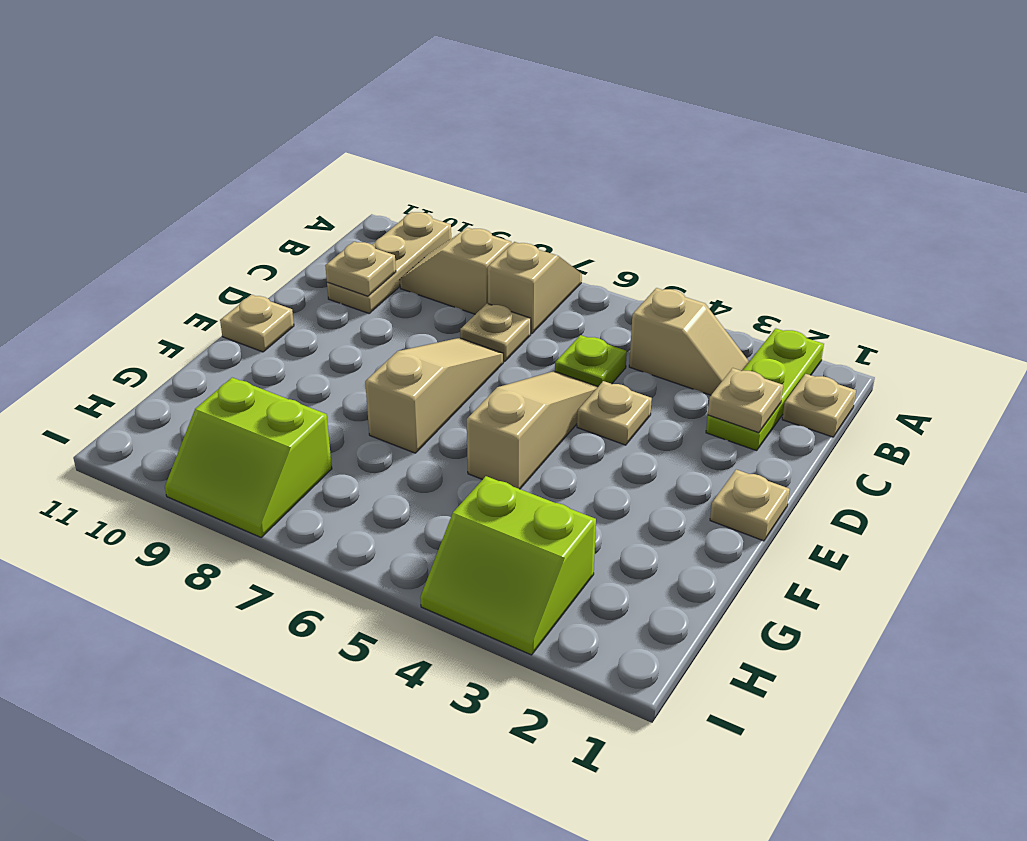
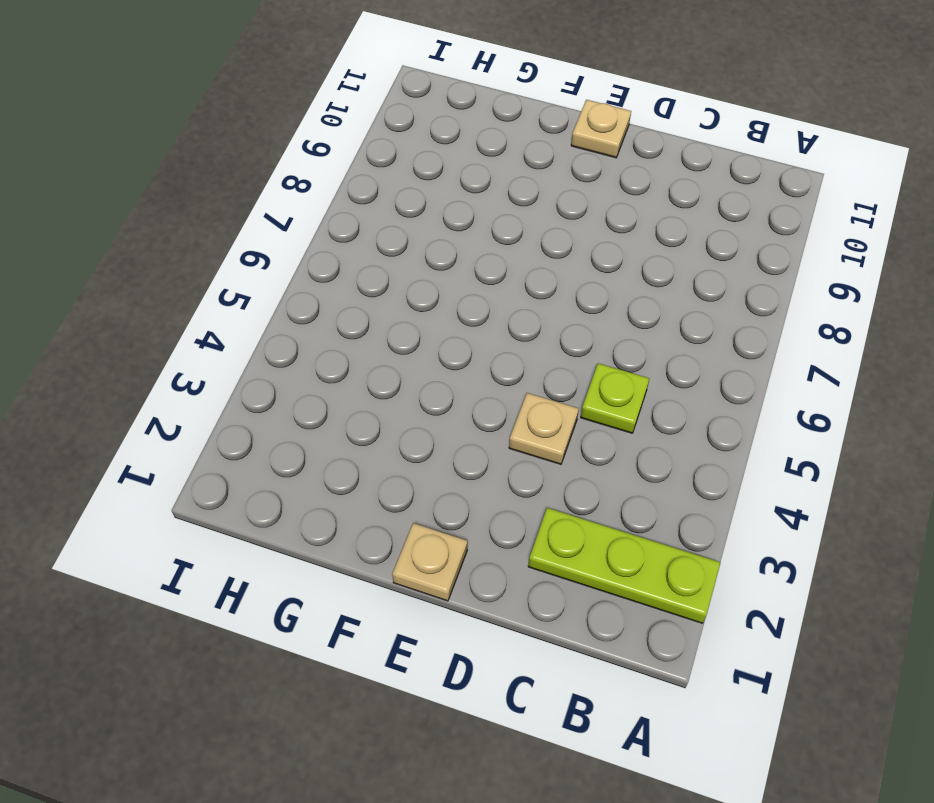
none -> tan 1x2 slope [488,242,582,334]
none -> tan 1x3 plate [327,212,451,313]
none -> tan 1x1 plate [782,374,856,437]

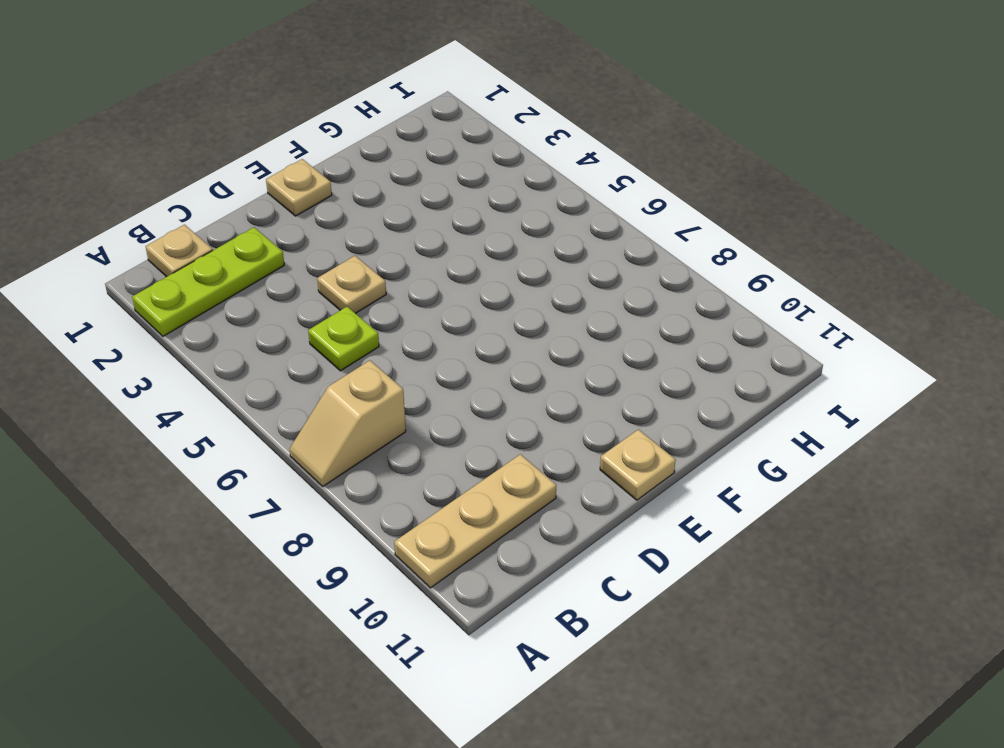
none -> tan 1x2 slope [629,288,749,395]
none -> tan 1x2 slope [400,228,511,314]
none -> tan 1x1 plate [460,304,531,361]

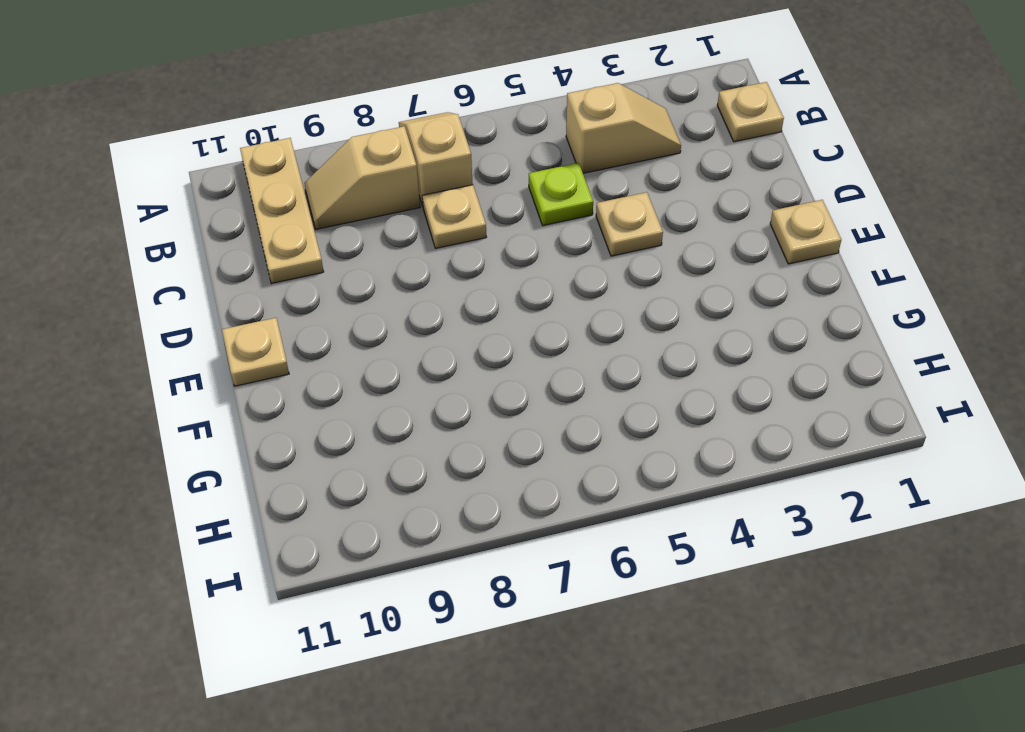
none -> lime 1x3 plate [706,328,824,451]
none -> tan 1x3 slope [467,371,598,489]
none -> tan 1x3 slope [365,338,503,453]

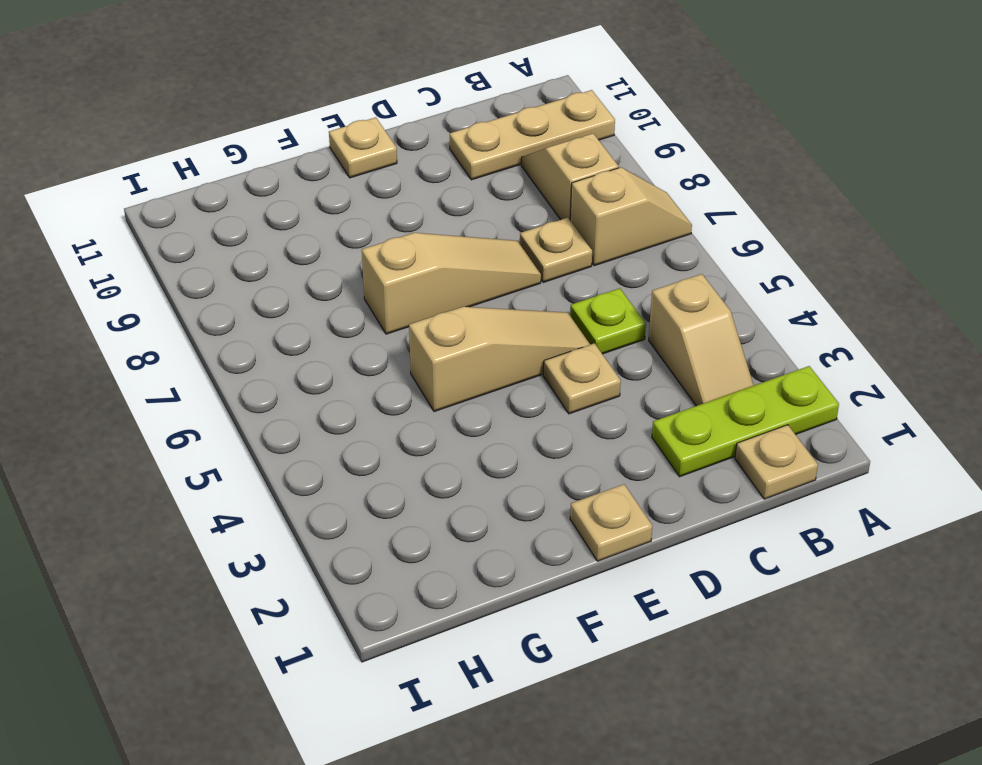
none -> lime 2x2 slope [420,476,596,655]
none -> lime 2x2 slope [165,378,332,537]
none -> tan 1x1 plate [708,368,783,433]

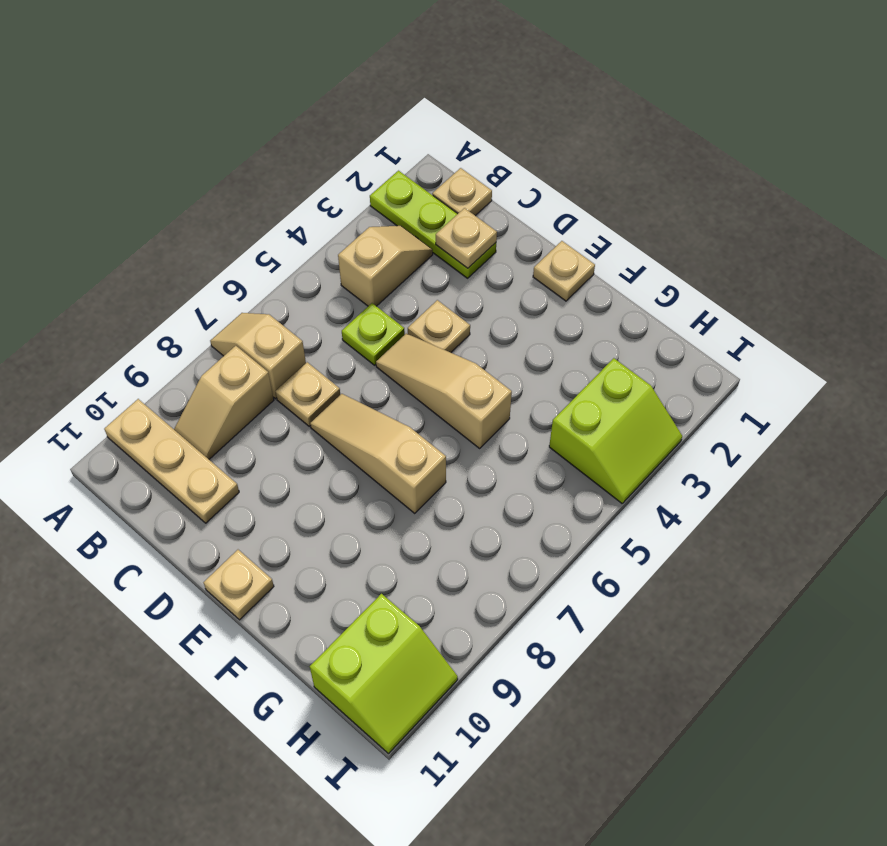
lime 2x2 slope [310,594,458,754] -> lime 2x2 slope moved to [165,378,332,537]
none -> tan 1x1 plate [325,242,396,296]

